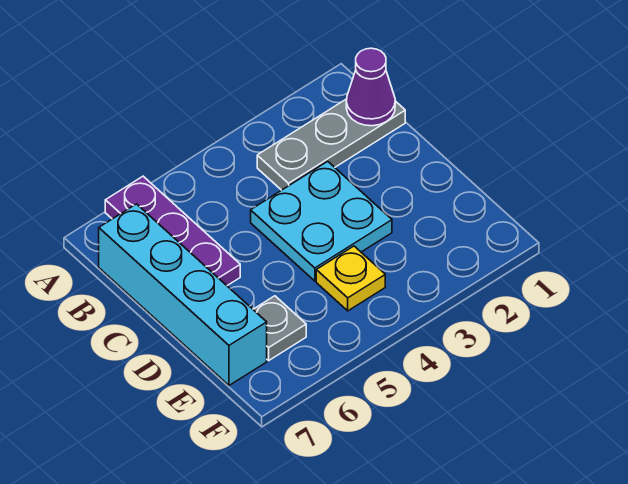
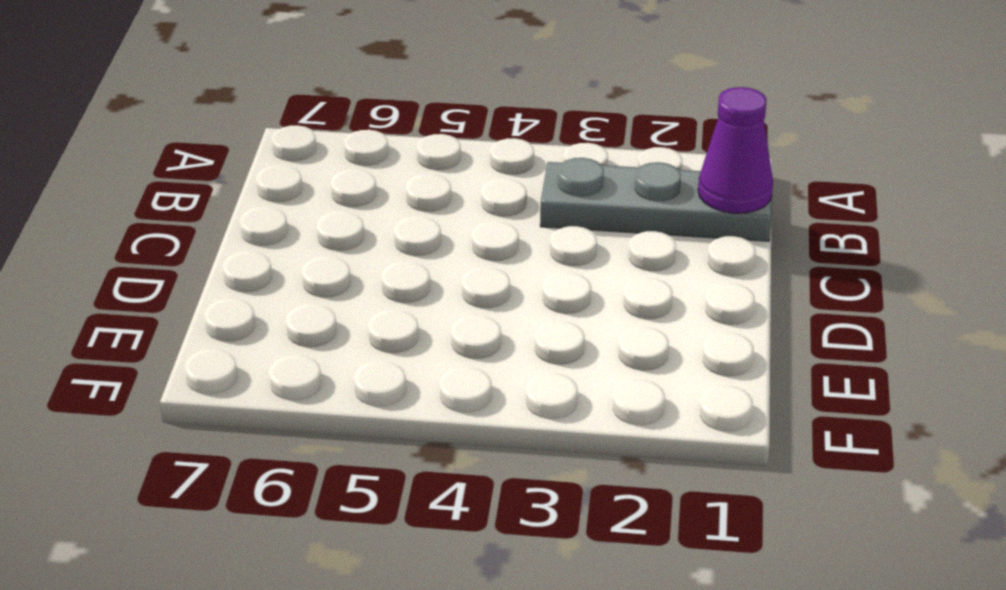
none -> purple 1x3 plate [105,176,240,286]
none -> cyan 1x4 brick [99,204,267,385]

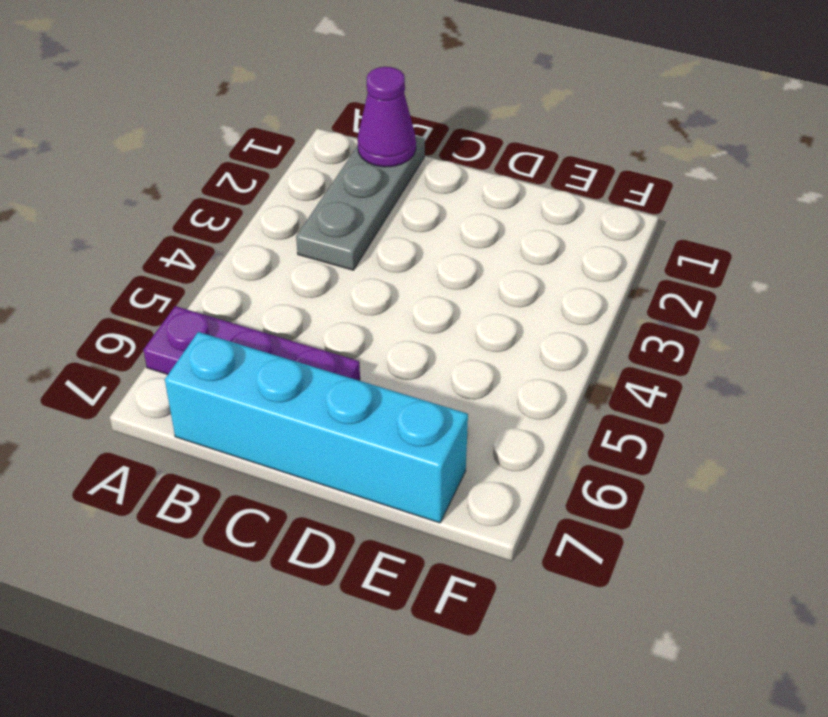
none -> cyan 2x2 plate [251,161,392,281]
none -> yellow 1x1 plate [316,246,385,311]

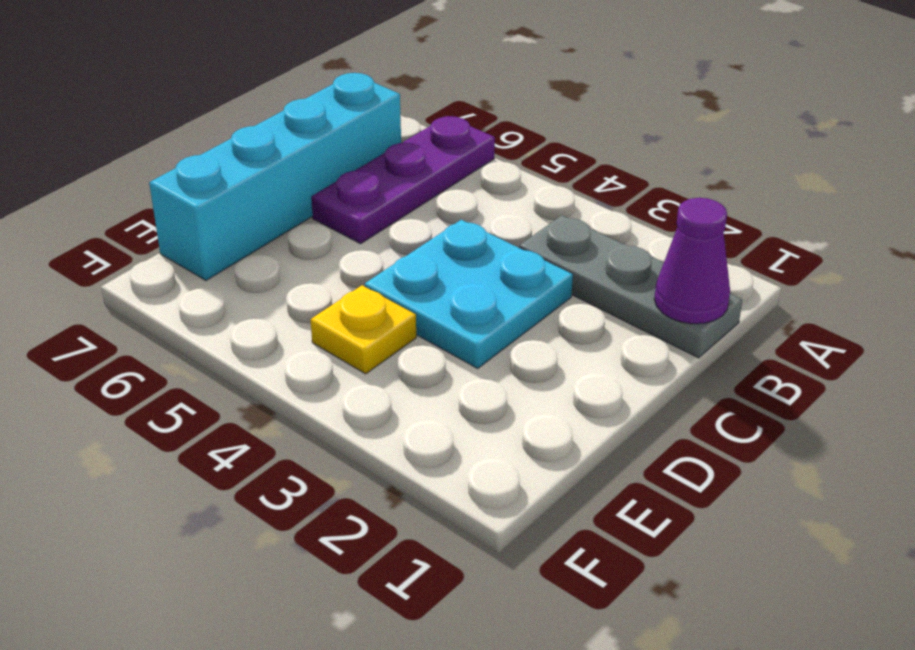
none -> grey 1x1 plate [253,296,306,360]

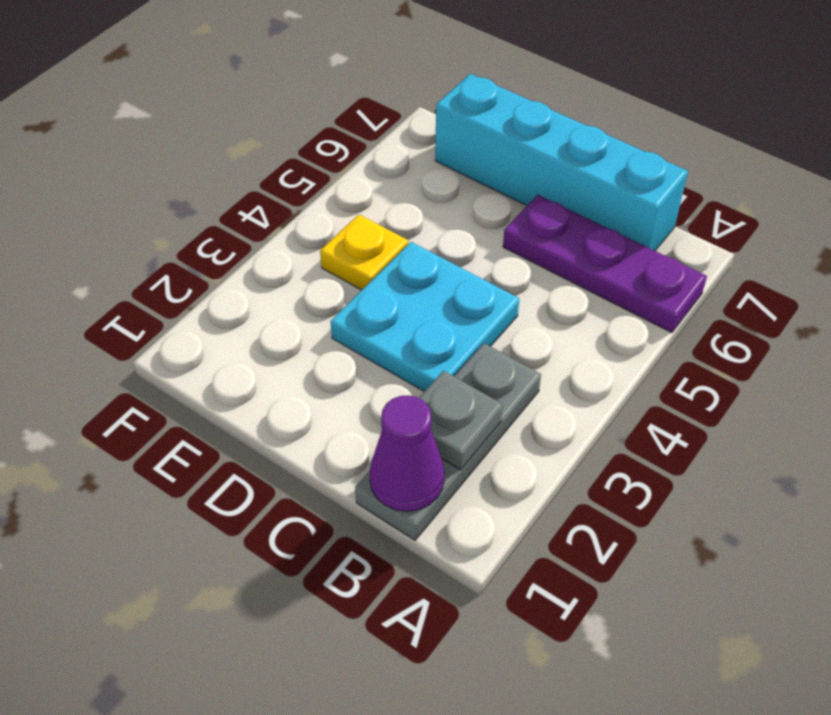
grey 1x1 plate [419,371,503,470] -> grey 1x1 plate moved to [253,296,306,360]

